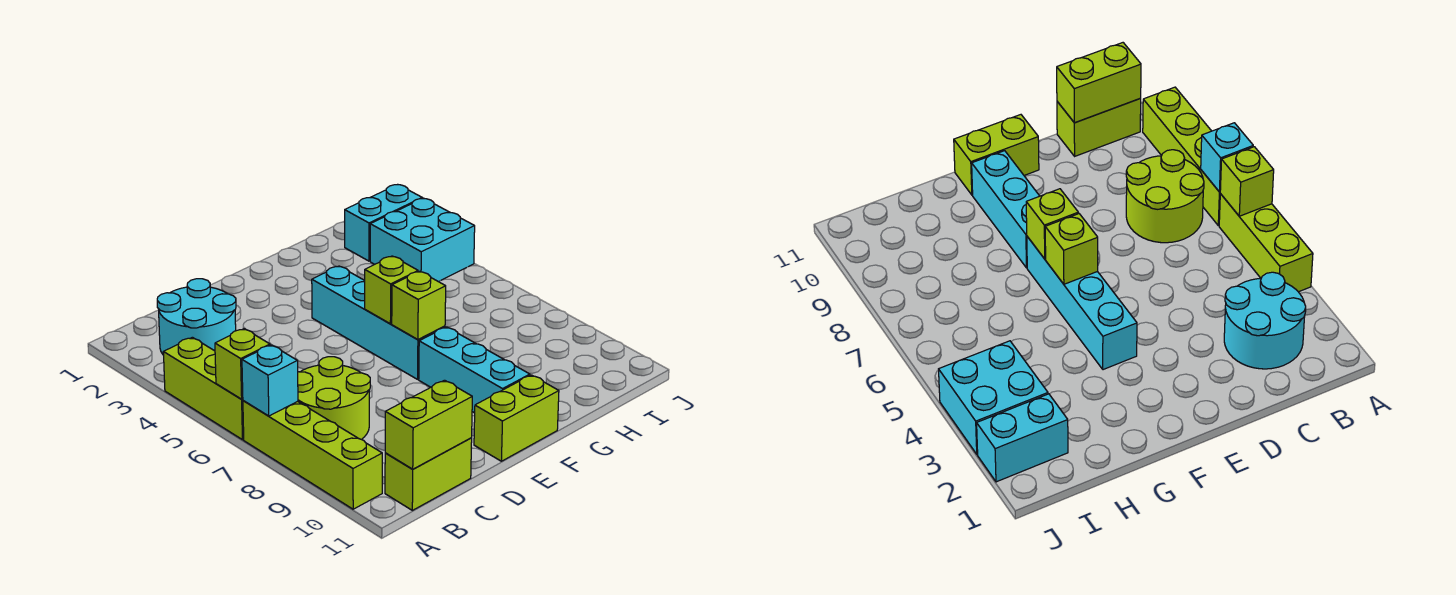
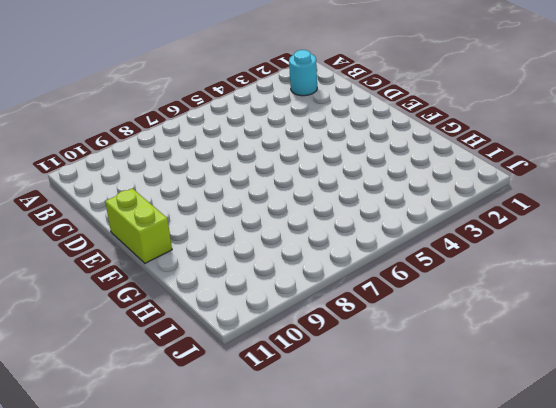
cyan 1x1 round brick [289,50,317,96] -> cyan 2x2 round brick [157,279,236,355]
none -> lime 1x3 brick [163,337,244,440]
none -> lime 1x4 brick [243,401,382,509]
none -> lime 2x2 round brick [298,357,370,439]

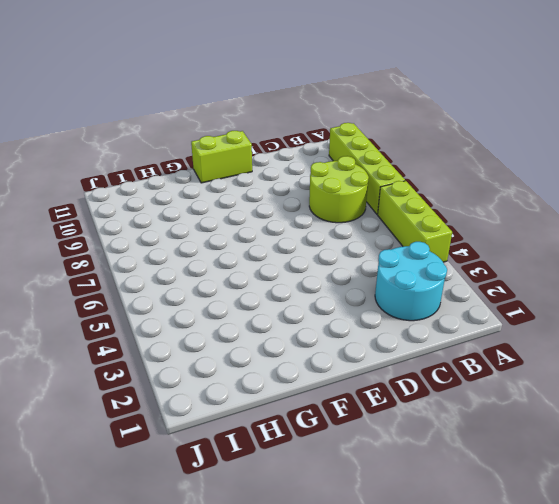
none -> lime 1x2 brick [385,438,472,510]
none -> cyan 1x4 brick [312,266,445,379]
none -> cyan 1x3 brick [419,327,530,413]

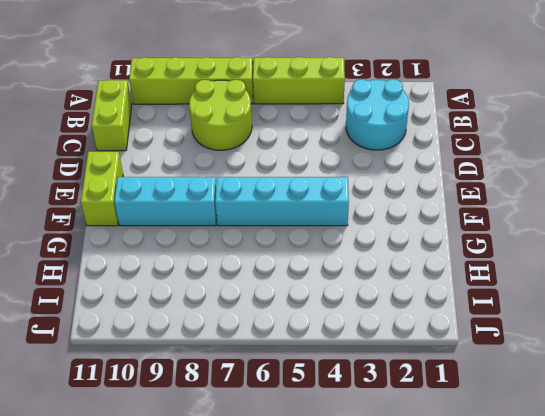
none -> cyan 1x2 brick [345,185,422,261]
none -> cyan 2x2 brick [370,198,475,282]
none -> lime 1x1 brick [215,329,270,399]

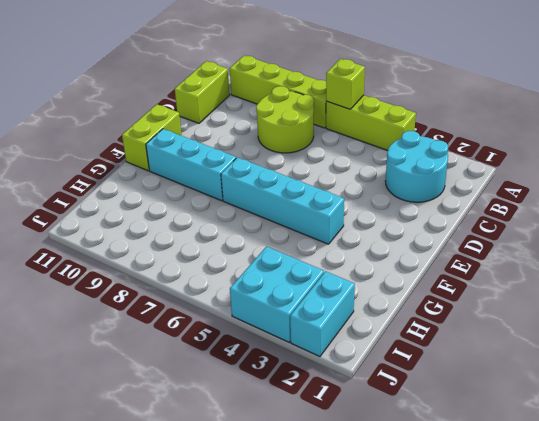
none -> cyan 1x1 brick [242,345,298,416]
none -> lime 1x2 brick [385,380,472,469]
none -> lime 1x1 brick [365,256,418,324]

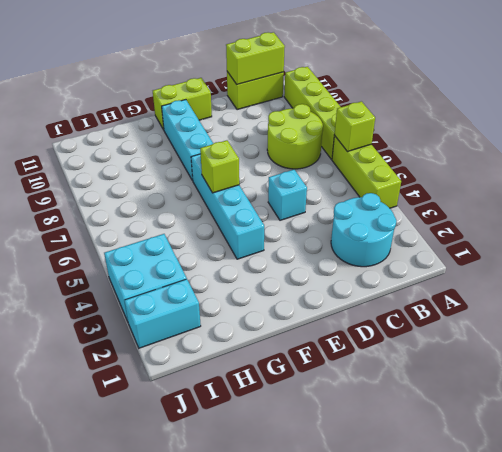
cyan 1x1 brick [268,170,307,220] -> cyan 1x1 brick moved to [242,345,298,416]
none -> lime 1x1 brick [392,271,446,340]

